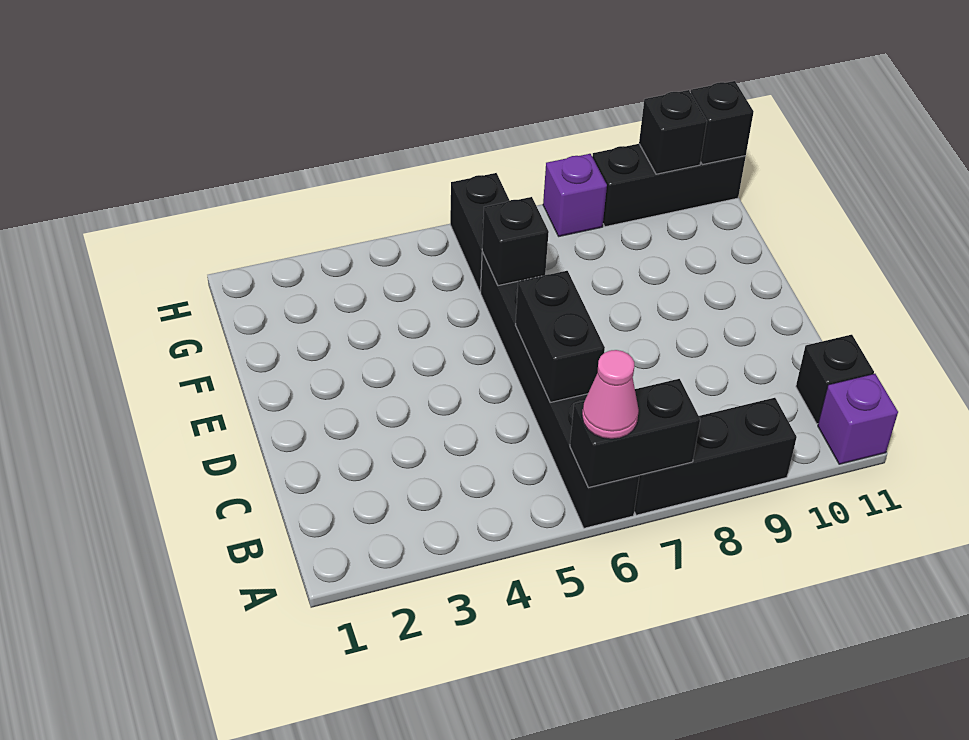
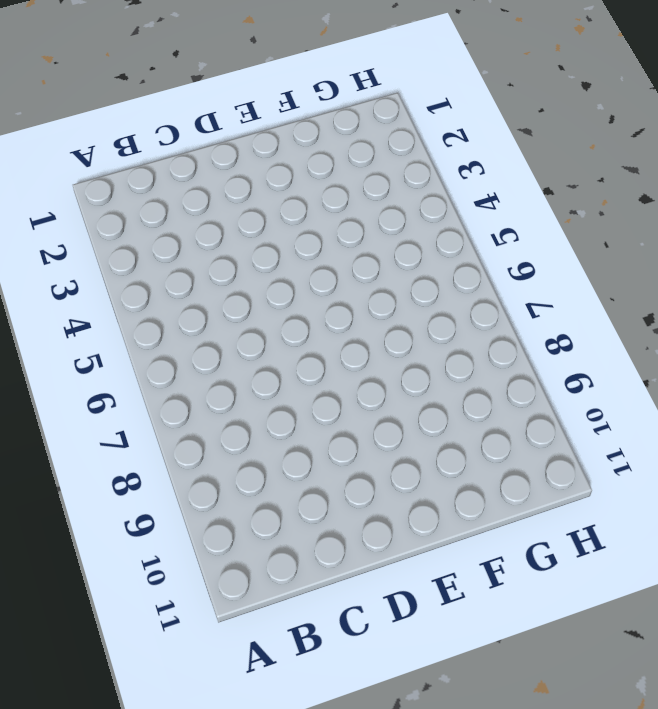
none -> black 1x6 brick [481,252,639,528]
none -> black 1x3 brick [634,398,797,515]
none -> purple 1x1 brick [818,374,898,464]

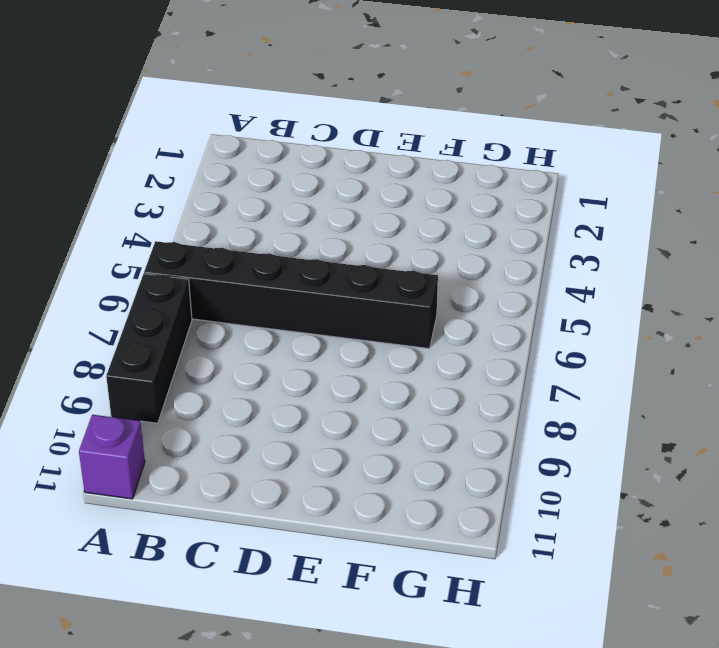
none -> black 1x1 brick [796,335,874,424]
none -> black 1x2 brick [450,173,510,292]
none -> purple 1x1 brick [543,154,607,236]

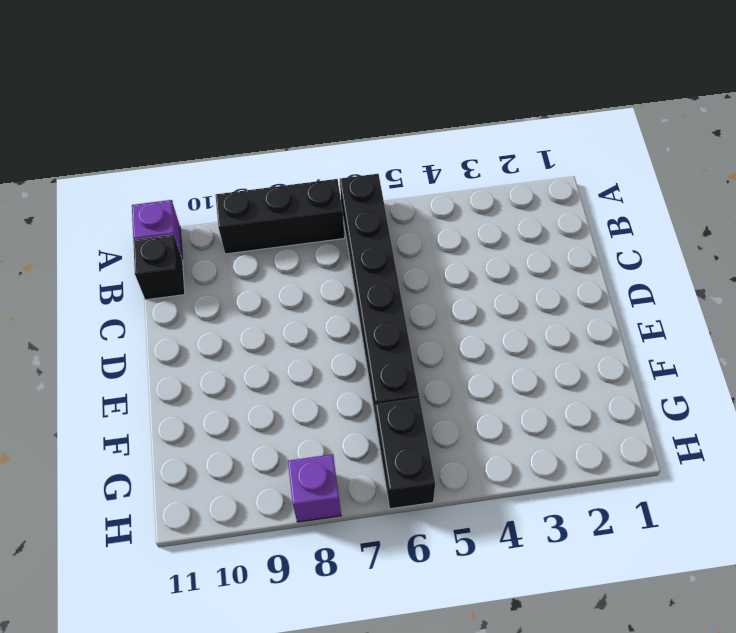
none -> black 1x3 brick [592,144,746,227]
none -> black 1x2 brick [570,379,700,488]
none -> black 1x2 brick [515,271,605,402]

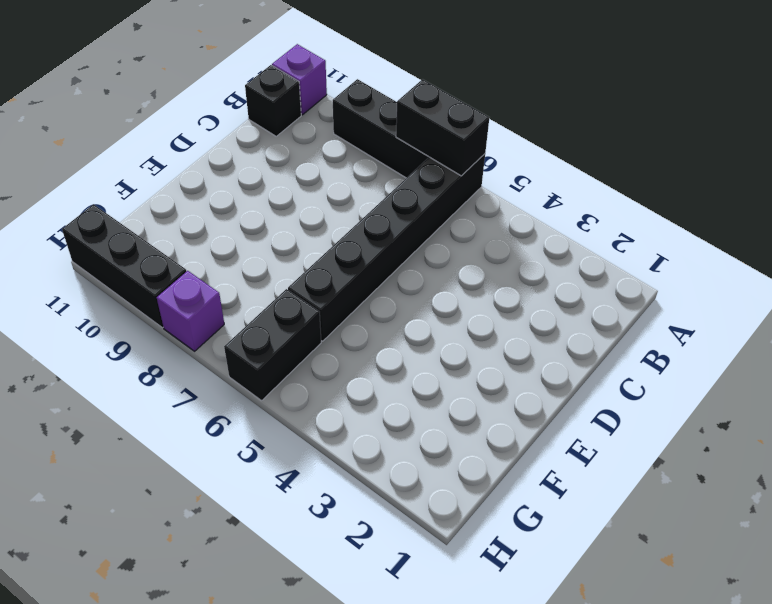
none -> black 1x2 brick [515,271,605,402]
none -> black 1x1 brick [482,197,549,286]
none -> black 1x1 brick [639,90,707,174]

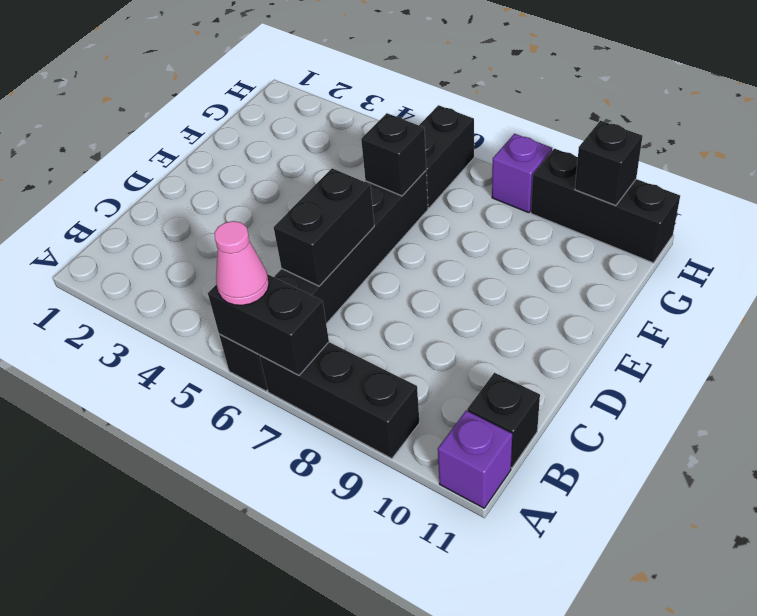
none -> black 1x1 brick [691,81,754,165]

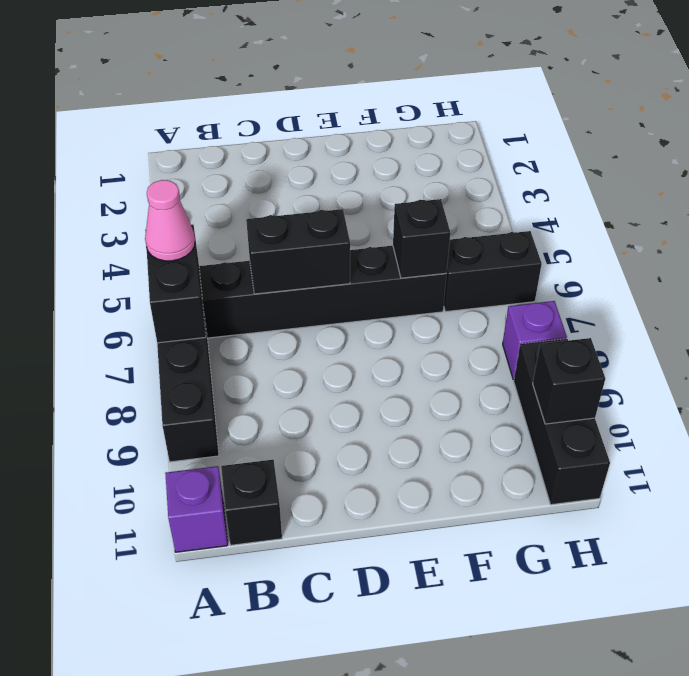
none -> black 1x1 brick [691,81,754,165]

